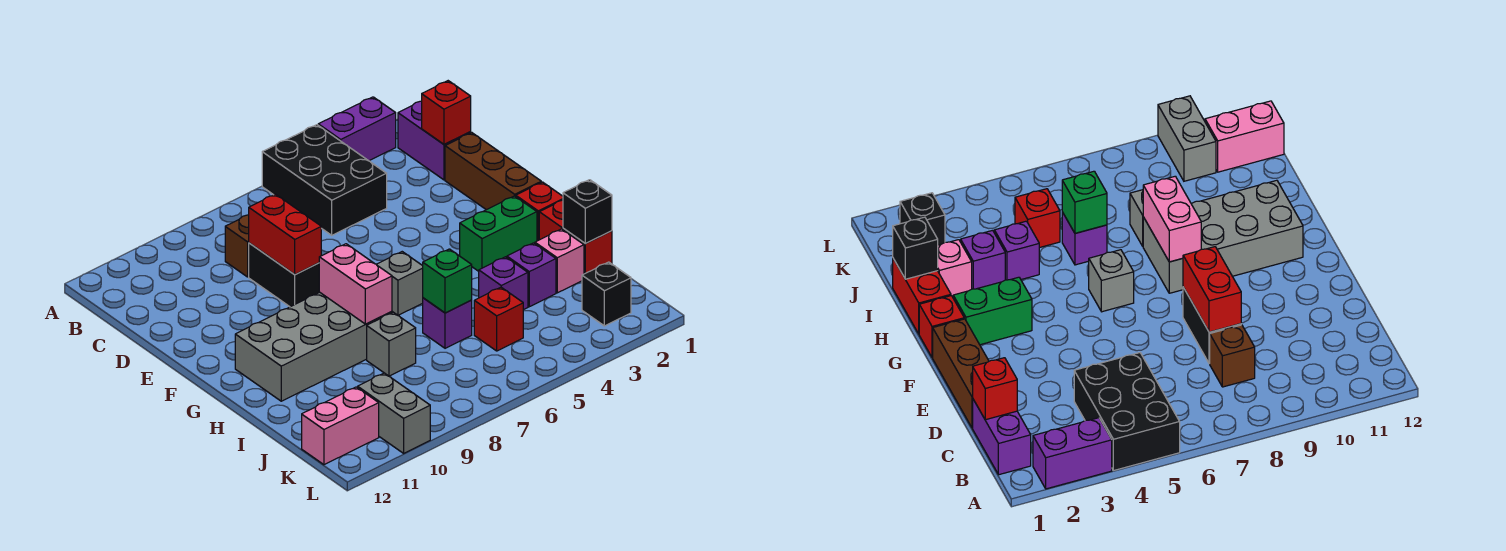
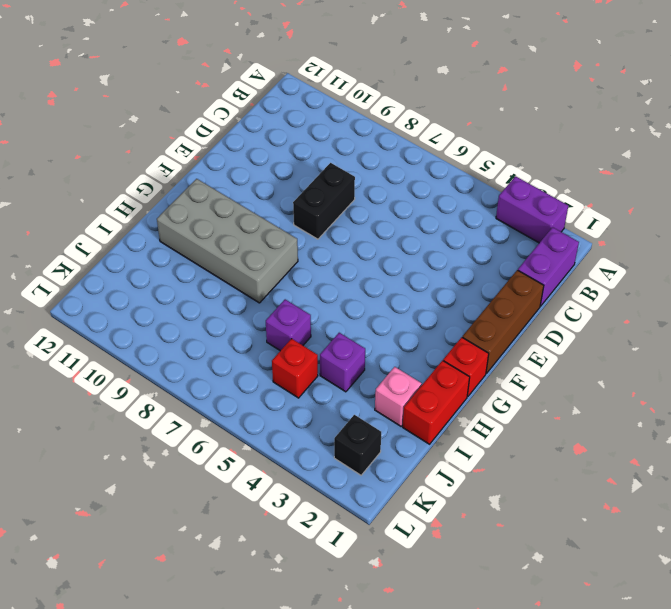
none -> black 2x3 brick [262,125,387,235]
none -> brown 1x1 brick [225,215,249,277]
none -> green 1x2 brick [460,196,537,271]

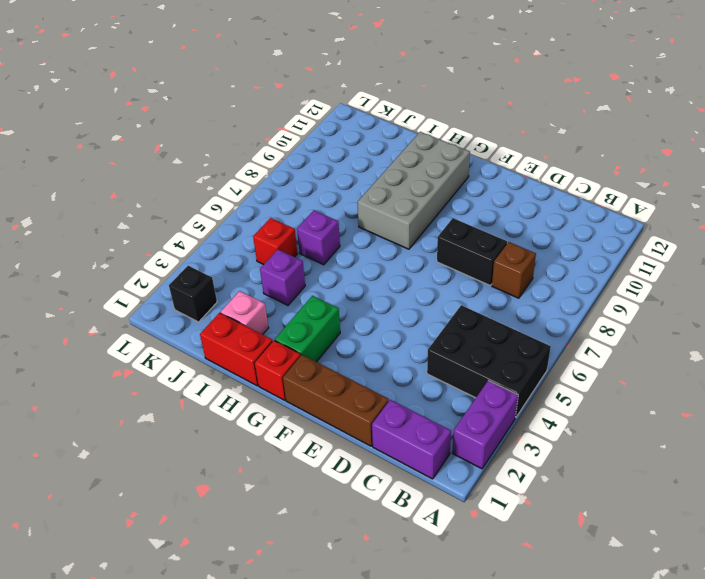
none -> grey 1x1 brick [376,252,423,315]
none -> purple 1x1 brick [507,243,556,307]
none -> grey 1x1 brick [367,312,416,376]

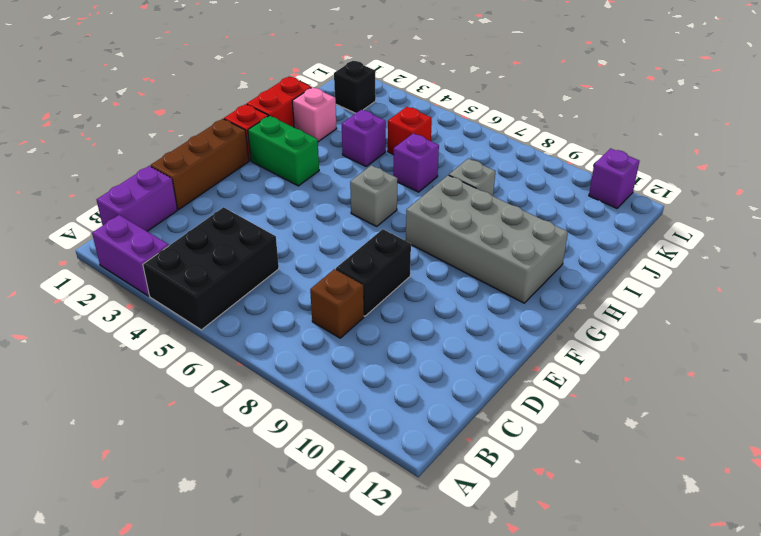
purple 1x1 brick [589,148,639,208] -> purple 1x1 brick moved to [507,243,556,307]
none -> grey 1x2 brick [358,373,430,453]
none -> pink 1x2 brick [302,387,379,465]
none -> red 1x1 brick [422,81,471,144]

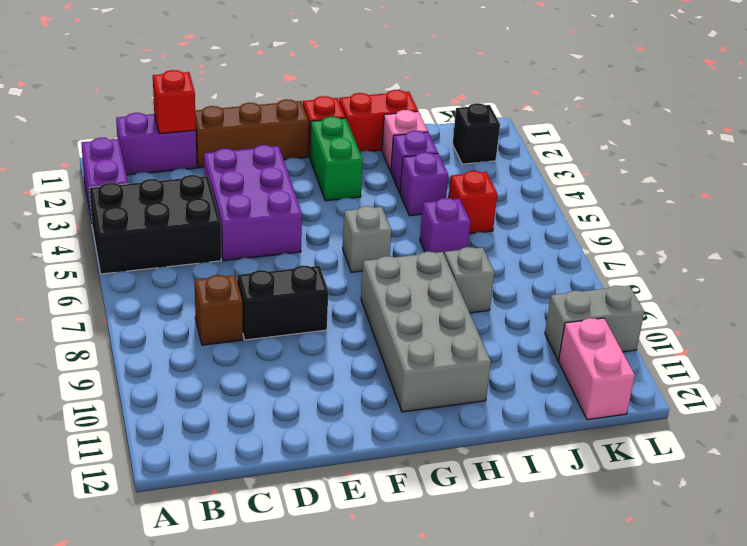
purple 2x3 brick [204,145,302,261] -> none
none -> red 1x2 brick [249,194,321,275]
none -> pink 1x2 brick [319,244,392,324]
none -> black 1x1 brick [563,180,612,244]

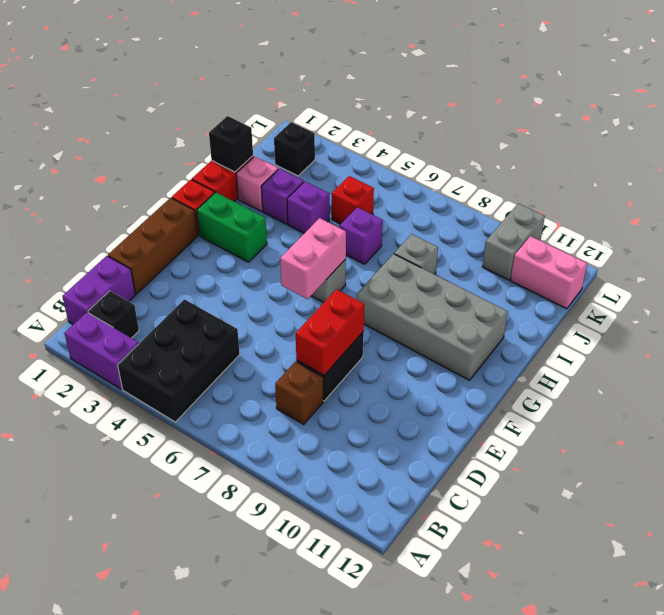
black 1x1 brick [88,291,139,338] -> none
pink 1x2 brick [280,218,346,299] -> pink 1x2 brick moved to [319,244,392,324]
none -> red 1x1 brick [422,81,471,144]
none -> green 1x1 brick [423,249,472,313]

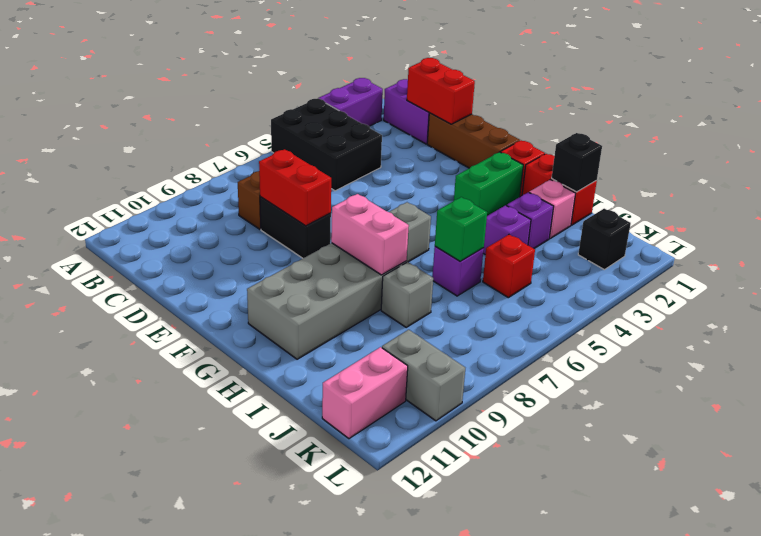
red 1x2 brick [407,58,475,124] -> red 1x1 brick [422,81,471,144]

